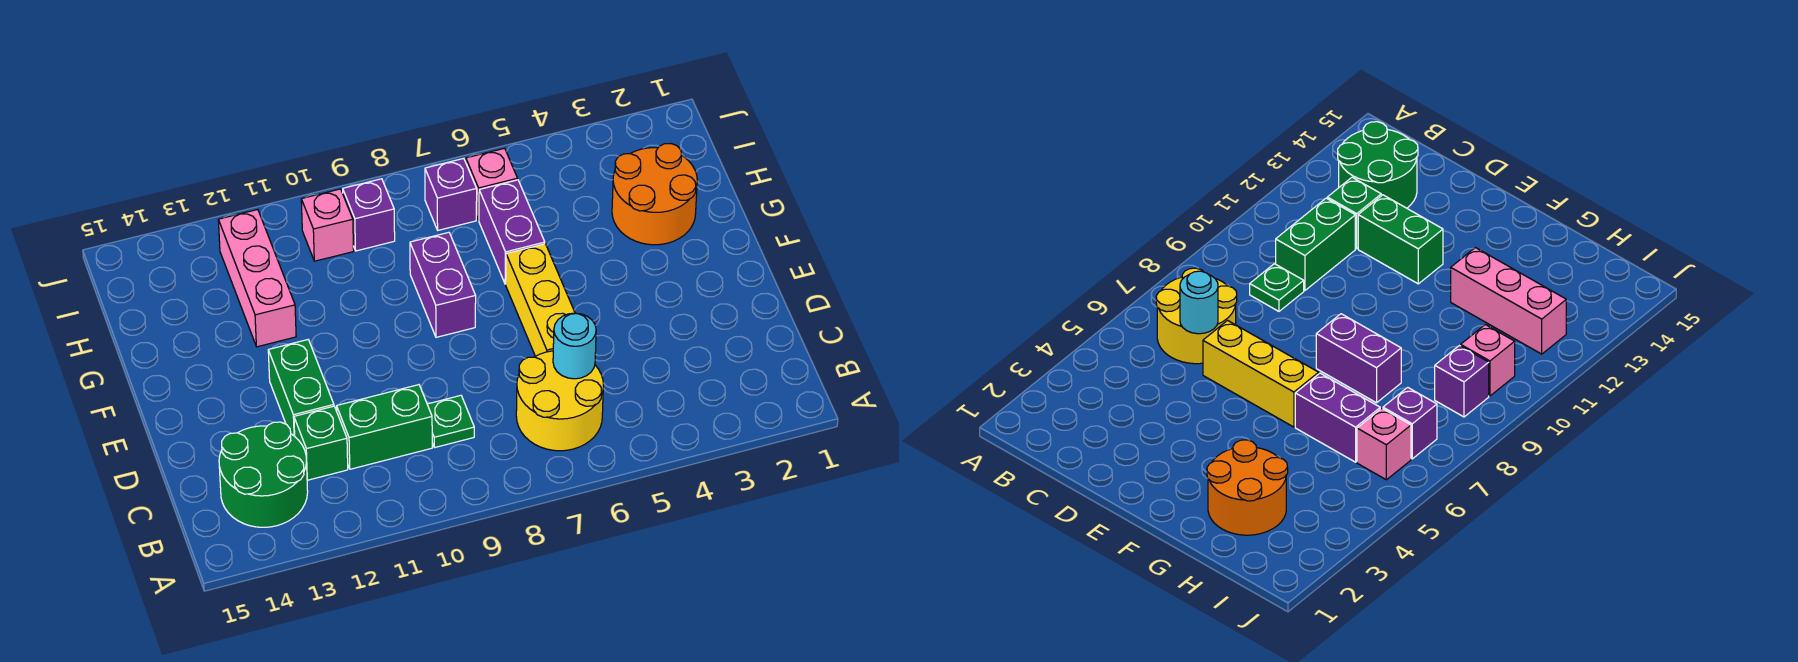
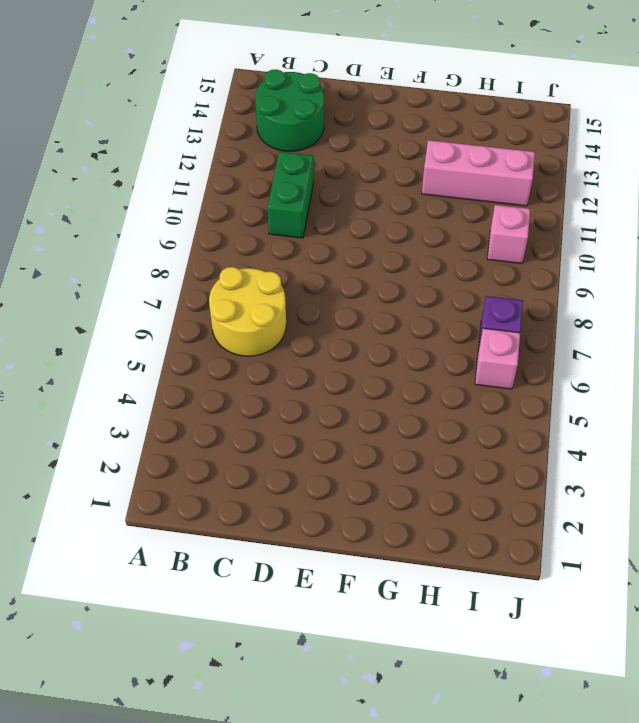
none -> green 1x1 plate [427,395,474,448]
none -> green 1x1 brick [294,406,348,480]
none -> yellow 1x3 brick [506,244,575,356]

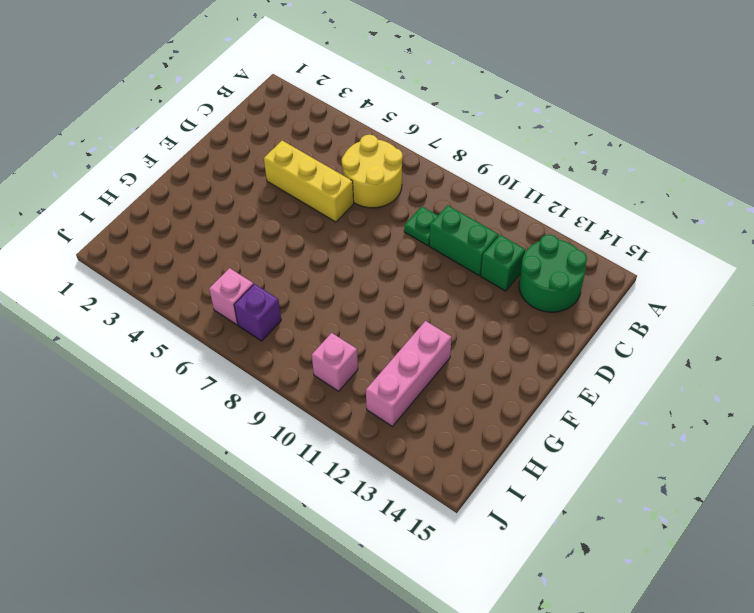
yellow 1x3 brick [264,141,354,222] -> yellow 1x3 brick turned to [506,244,575,356]
none -> green 1x2 brick [268,340,334,436]
none -> purple 1x2 brick [410,232,476,337]
none -> orange 2x2 round brick [612,144,697,245]

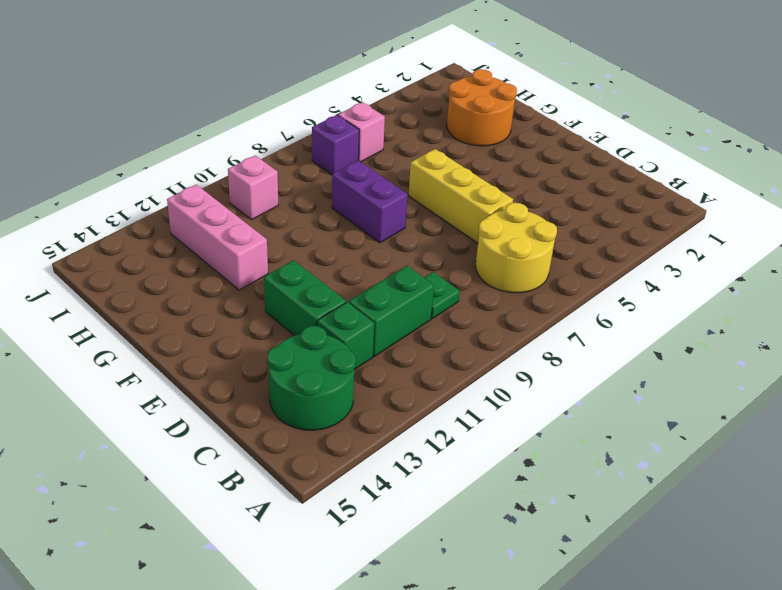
none -> purple 1x2 brick [479,180,545,284]
none -> purple 1x1 brick [343,179,395,251]
none -> cyan 1x1 round brick [553,313,596,379]

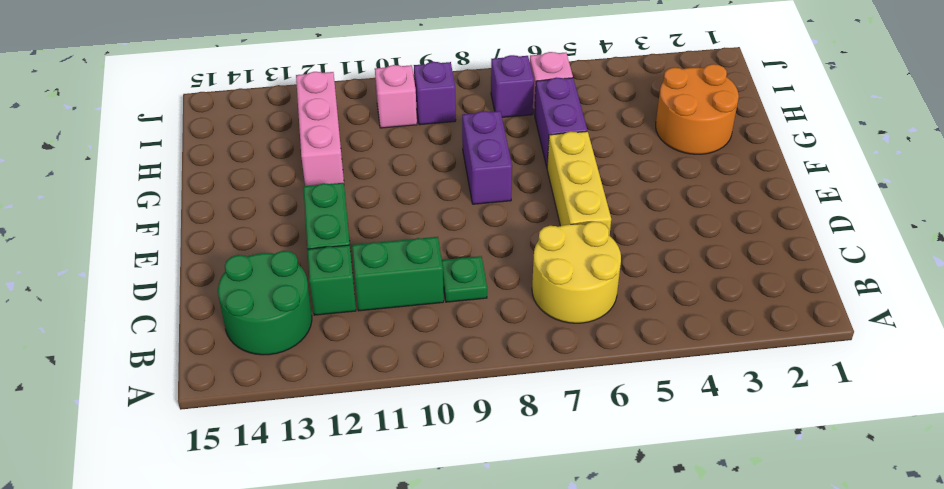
none -> cyan 1x1 round brick [553,313,596,379]

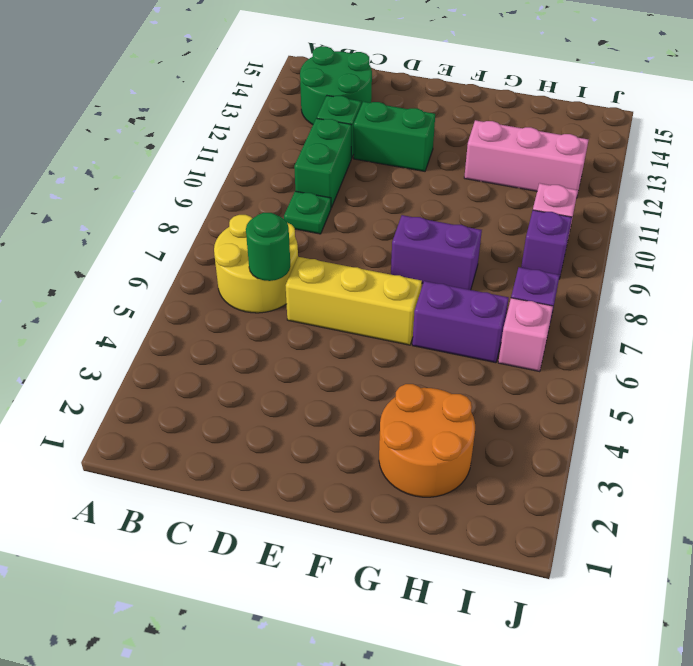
green 1x1 round brick [246,213,290,281] -> cyan 1x1 round brick [553,313,596,379]

